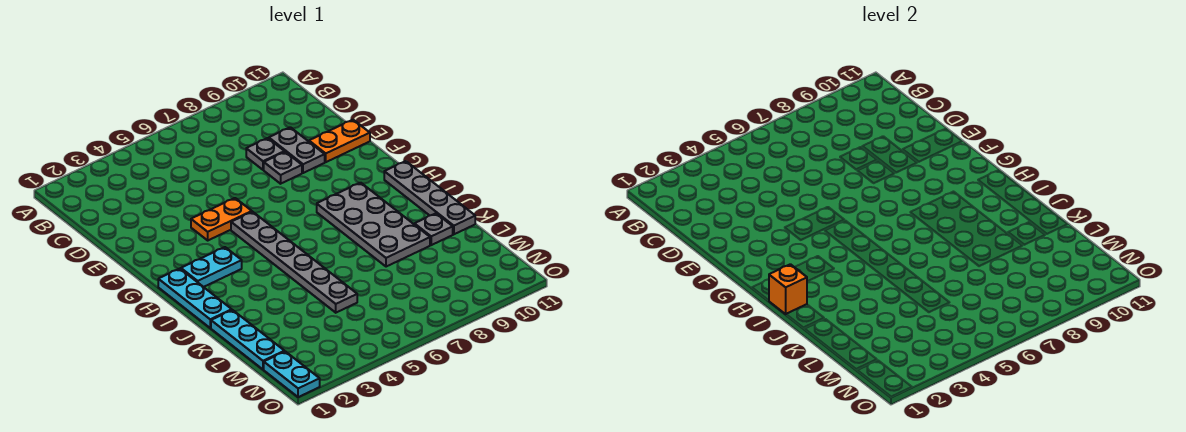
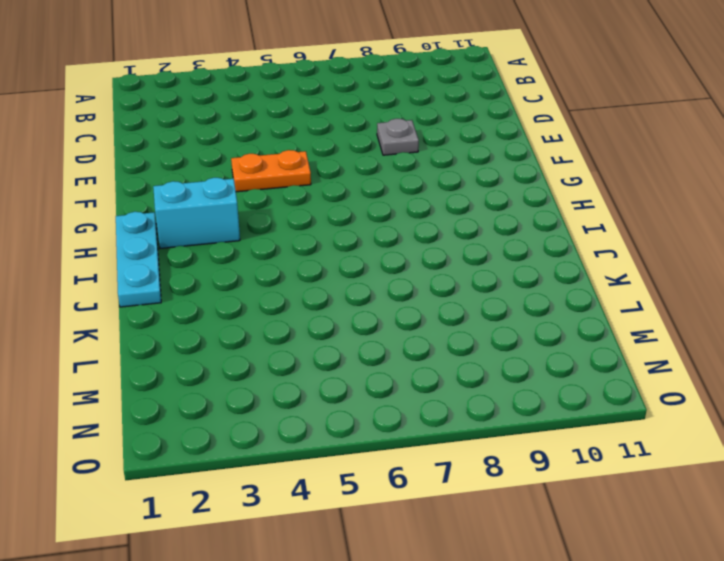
cyan 1x2 brick [153,178,240,248] -> cyan 1x2 plate [181,247,242,287]
none -> grey 1x1 plate [246,138,284,170]
none -> grey 1x2 plate [269,127,325,173]
none -> orange 1x2 plate [309,120,370,162]

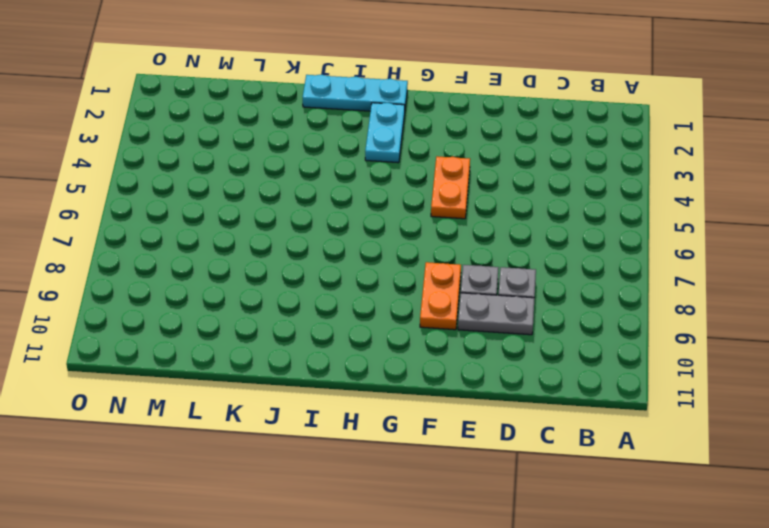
orange 1x2 plate [420,262,461,330] -> orange 1x2 plate moved to [309,120,370,162]
none -> grey 1x6 plate [231,212,357,313]
none -> grey 2x4 plate [317,183,430,267]
none -> grey 1x4 plate [384,161,475,234]

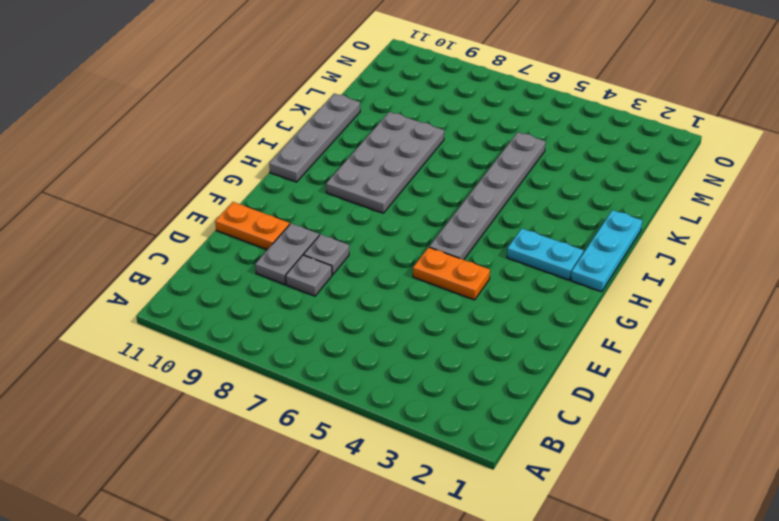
none -> cyan 1x3 plate [211,310,284,369]
none -> grey 1x1 plate [415,213,453,245]
none -> cyan 1x2 plate [264,351,320,397]

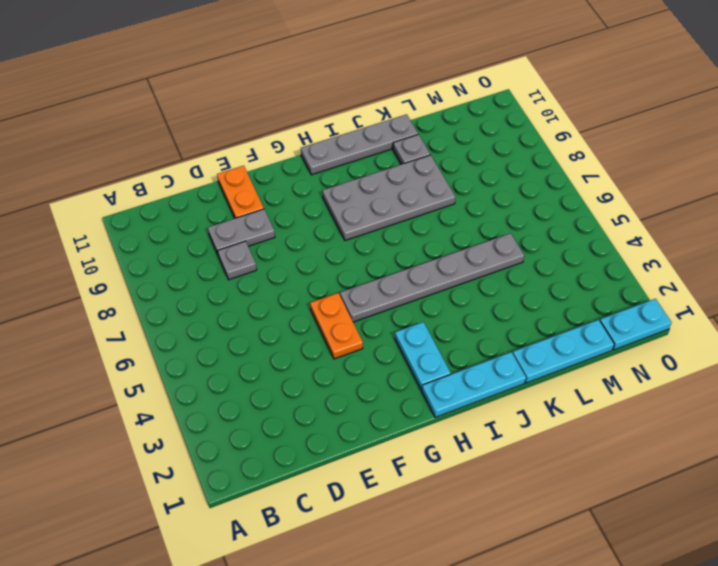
none -> grey 1x1 plate [264,152,302,184]
none -> orange 1x1 brick [769,264,807,314]

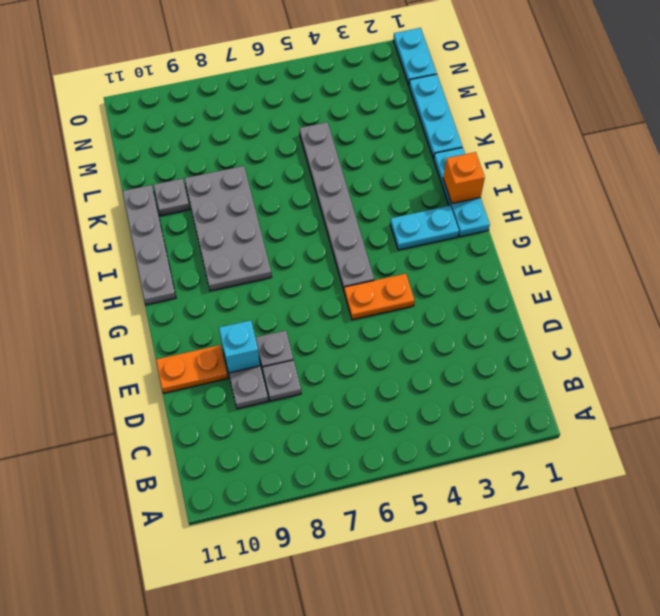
cyan 1x1 brick [219,320,260,373] -> none

